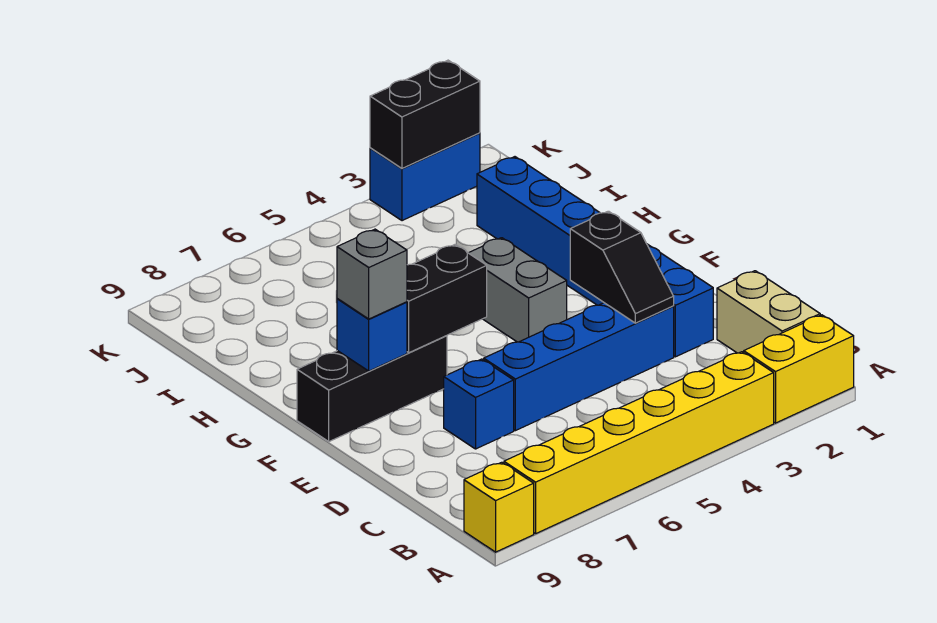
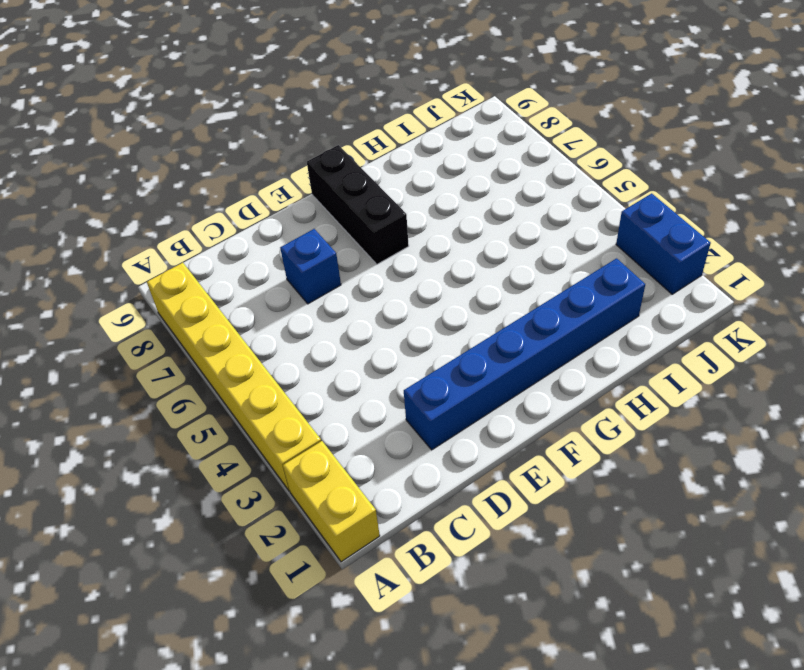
none -> yellow 1x1 brick [464,462,534,552]
none -> tan 1x2 brick [717,271,820,353]
none -> blue 1x4 brick [484,303,674,431]

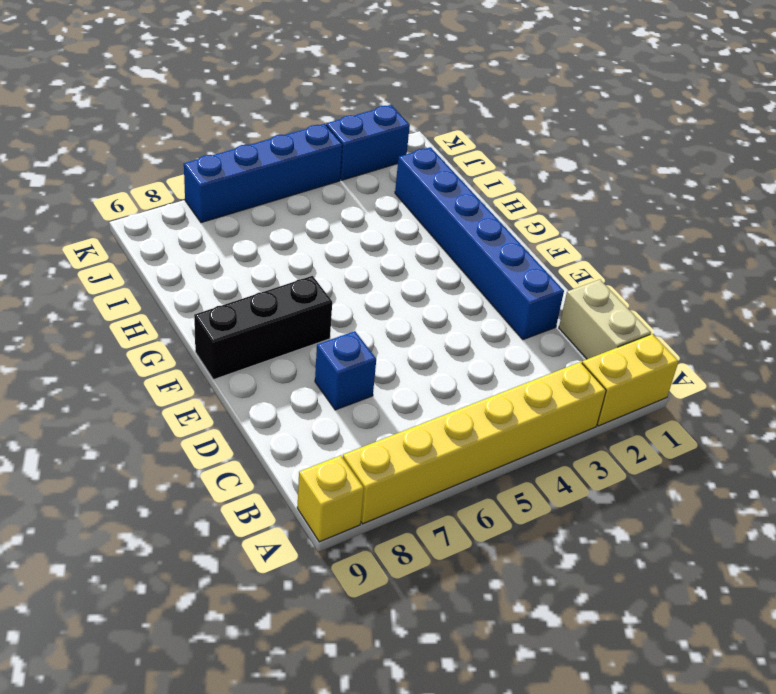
blue 1x4 brick [184,124,342,223] -> blue 1x4 brick moved to [484,303,674,431]
none -> grey 1x2 brick [469,238,567,342]
none -> black 1x2 slope [570,211,674,323]
none -> black 1x2 brick [407,245,487,353]

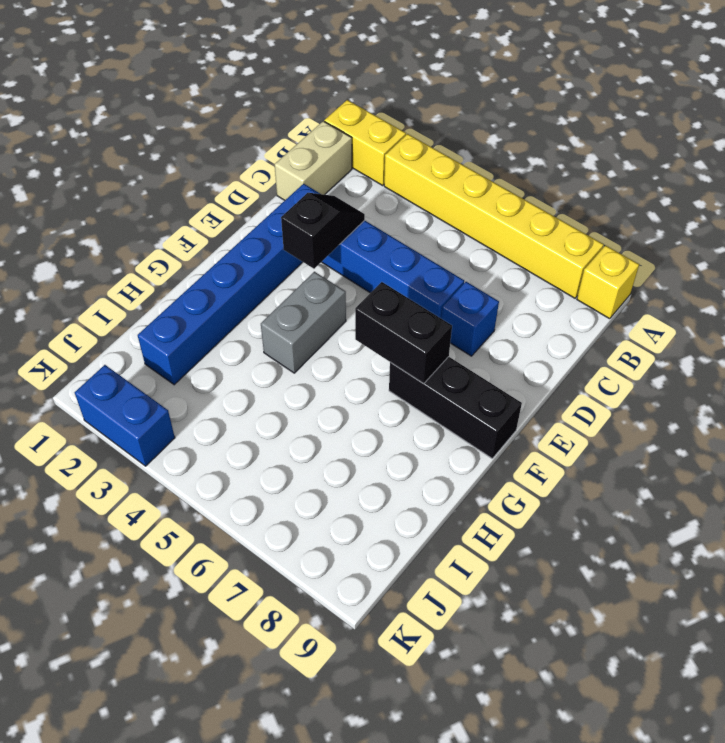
none -> blue 1x1 brick [337,299,407,371]
none -> black 1x2 brick [370,60,480,168]
none -> grey 1x1 brick [337,229,407,319]

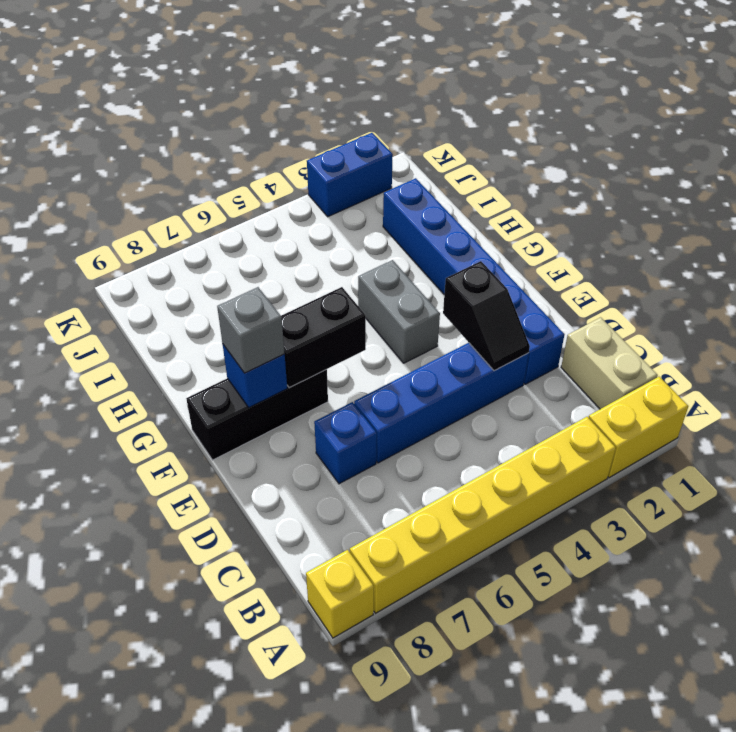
none -> black 1x2 brick [370,60,480,168]

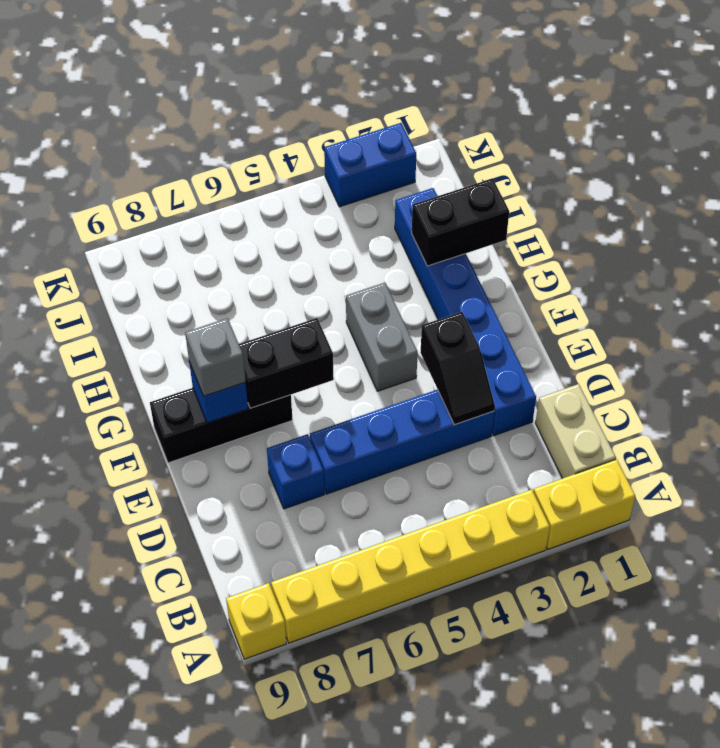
black 1x2 brick [412,179,509,266] -> black 1x2 brick moved to [370,60,480,168]

